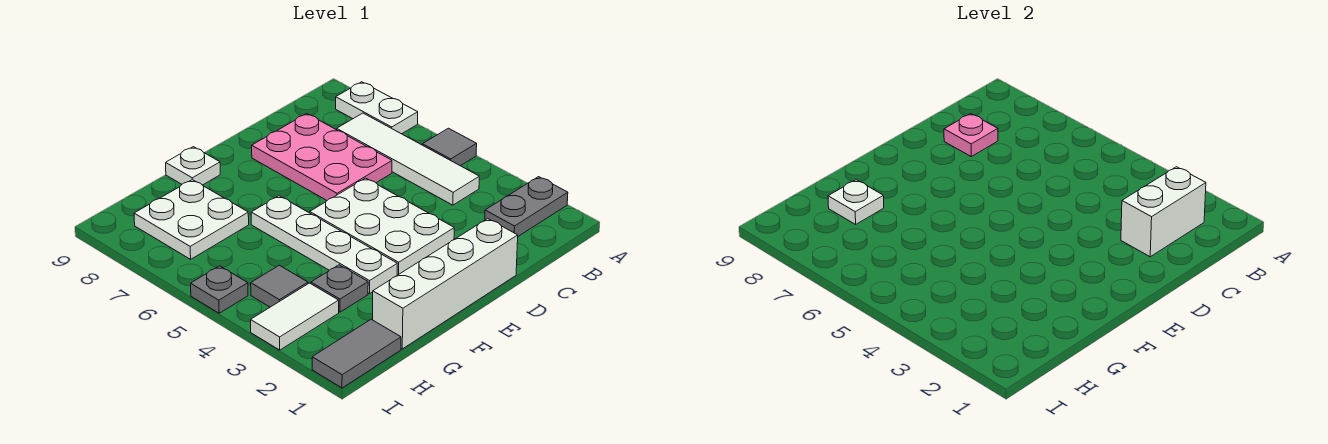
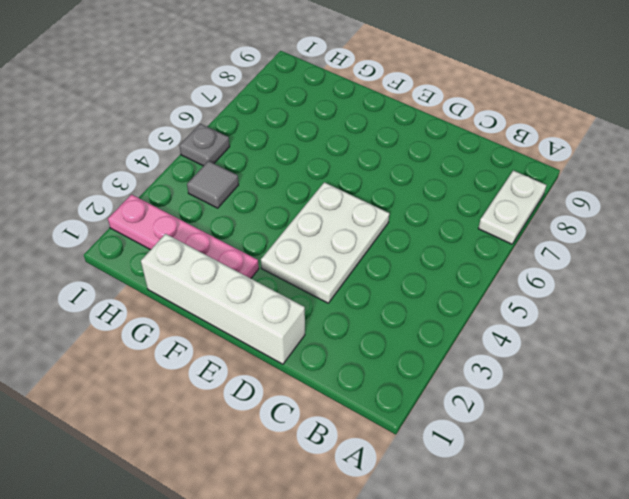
pink 1x4 plate [108,195,259,278] -> none
none -> grey 1x2 plate [485,177,568,236]
none -> grey 1x1 tile [422,128,477,166]
none -> white 1x4 tile [337,113,479,205]

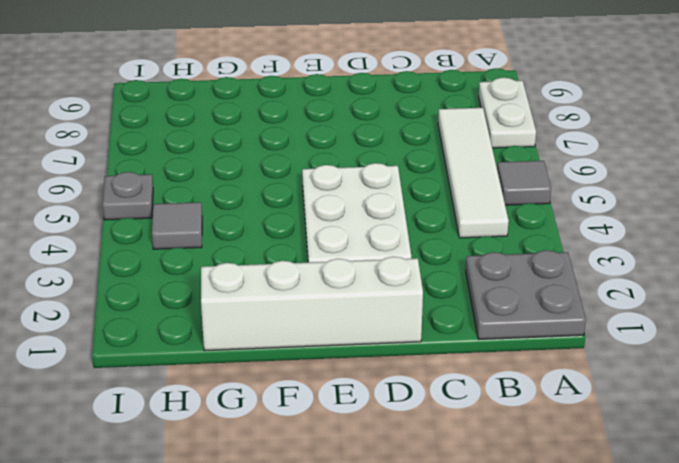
grey 2x2 plate [466,250,586,339] -> grey 1x2 plate [485,177,568,236]
none -> pink 2x3 plate [252,114,392,200]
none -> white 1x4 plate [251,196,397,294]
none -> white 1x1 plate [166,147,220,185]

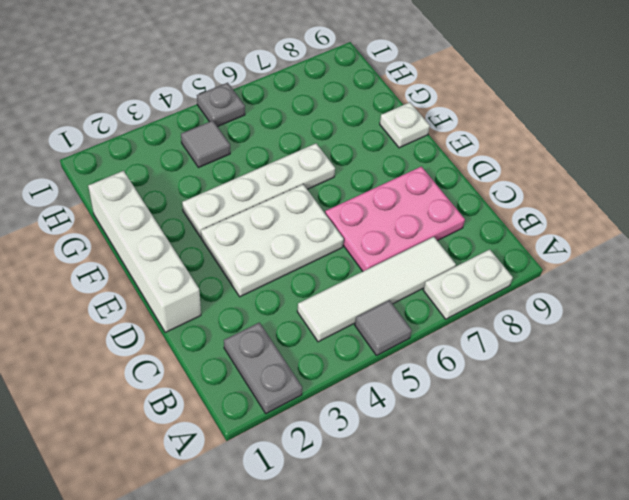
none -> grey 1x1 plate [311,265,368,312]
none -> white 2x2 plate [134,180,249,259]
none -> grey 1x2 tile [312,319,401,388]

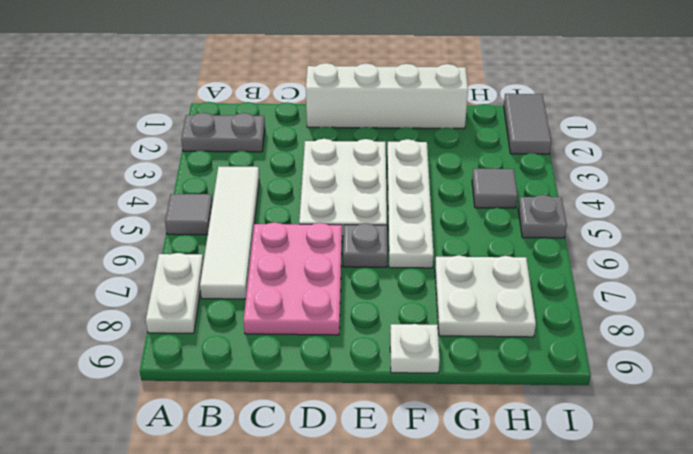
grey 1x1 plate [343,223,387,267] -> grey 1x1 plate moved to [311,265,368,312]
grey 1x2 tile [504,94,551,154] -> grey 1x2 tile turned to [312,319,401,388]
none -> white 1x2 tile [251,283,339,350]
none -> white 1x2 brick [1121,167,1206,257]
none -> pink 1x1 plate [944,114,998,156]

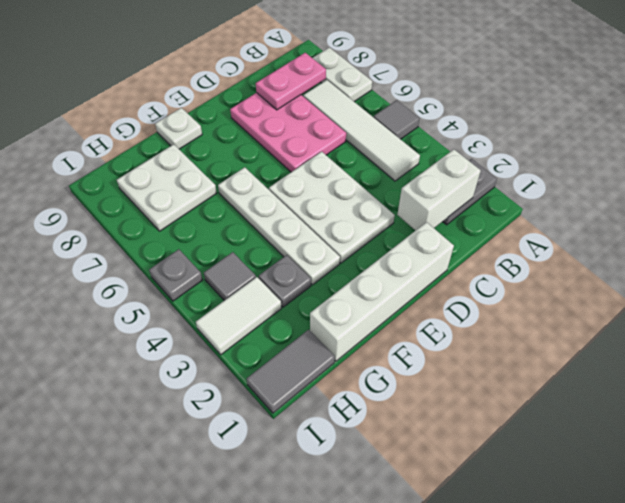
pink 1x2 plate [256,53,326,110] -> pink 1x1 plate [944,114,998,156]
none -> white 1x1 plate [828,180,884,224]

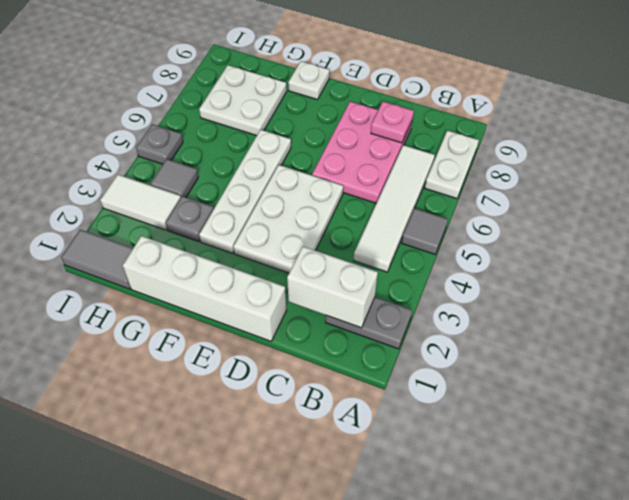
none -> white 1x1 plate [828,180,884,224]

